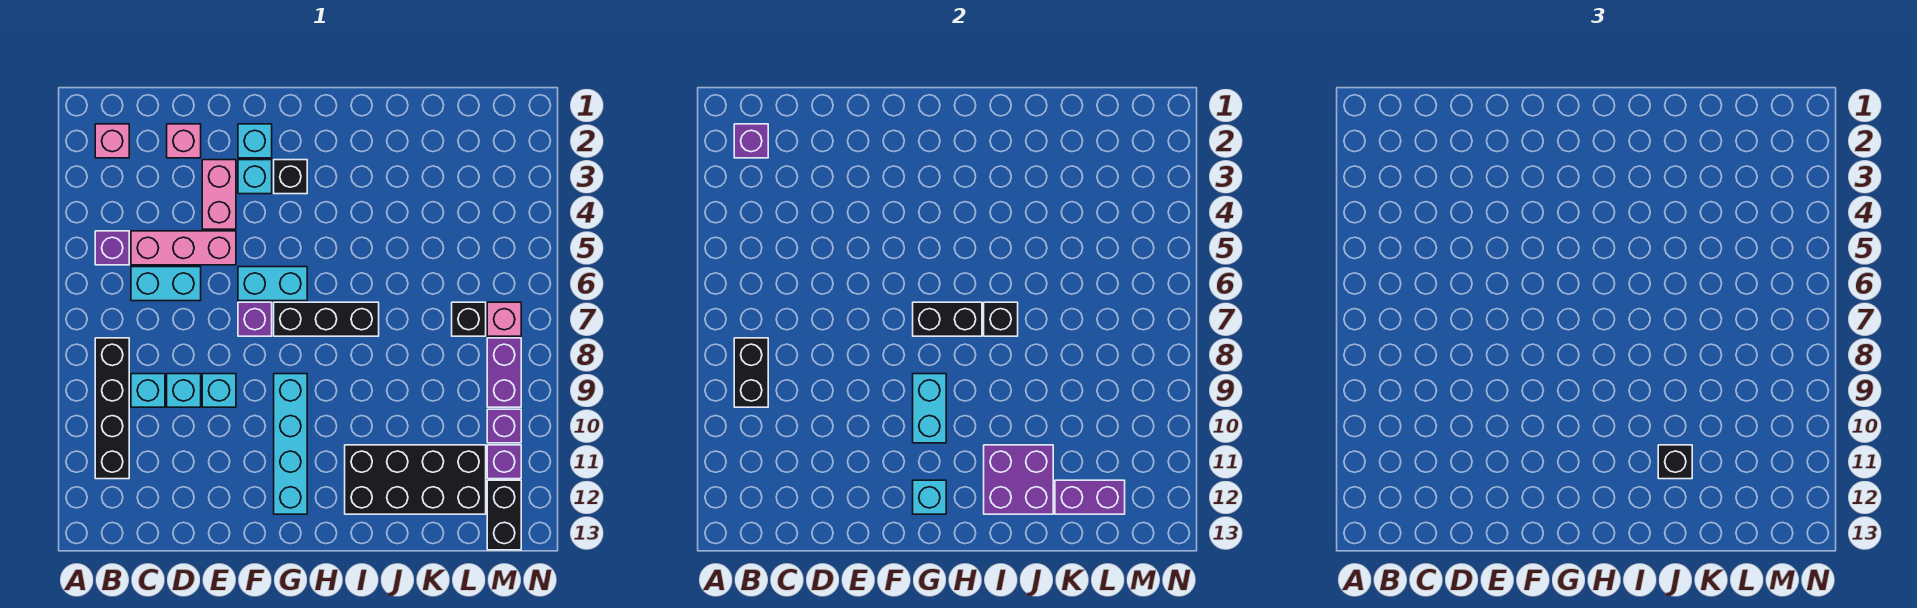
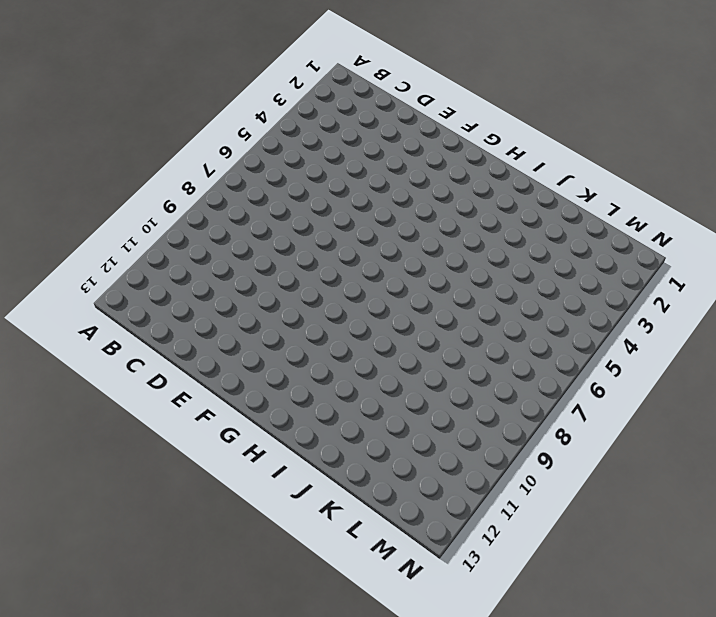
none -> pink 1x1 brick [95,124,129,158]
none -> purple 1x1 brick [95,231,129,265]
none -> black 1x4 brick [95,338,129,479]
none -> pink 1x3 brick [131,231,236,265]

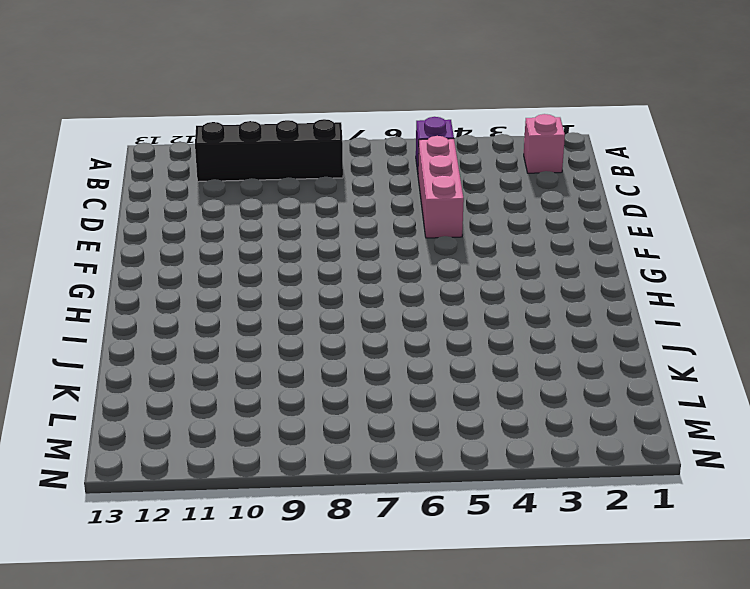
none -> cyan 1x2 brick [131,267,201,301]
none -> cyan 1x1 brick [131,374,165,407]
none -> pink 1x1 brick [167,124,201,158]
none -> cyan 1x1 brick [167,374,201,407]

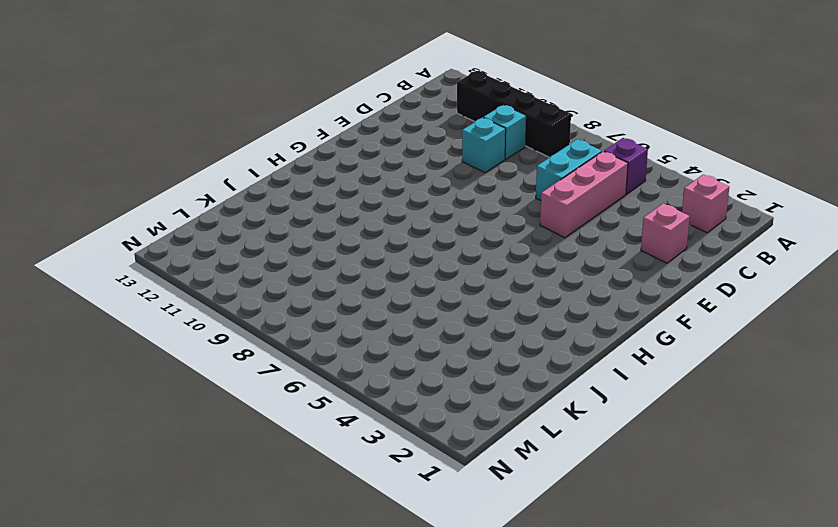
none -> pink 1x2 brick [202,160,236,229]
none -> cyan 1x1 brick [202,374,236,407]
none -> cyan 1x1 brick [238,124,272,158]
none -> cyan 1x1 brick [238,160,272,194]

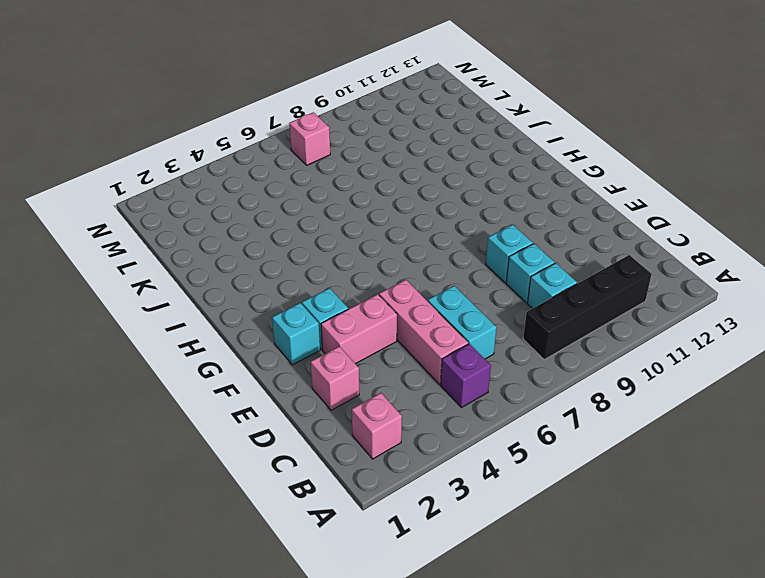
none -> cyan 1x2 brick [238,267,307,301]
none -> purple 1x1 brick [238,302,272,336]
none -> black 1x1 brick [274,160,307,194]
none -> black 1x3 brick [274,302,379,336]

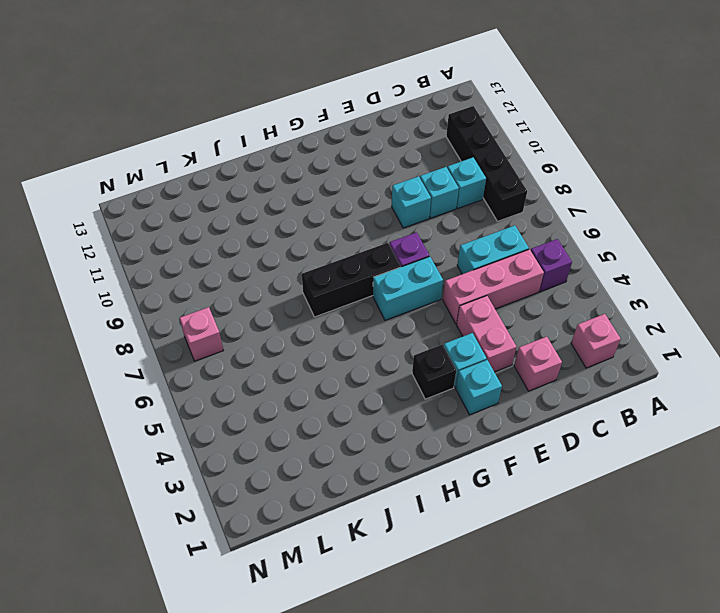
none -> cyan 1x4 brick [274,374,307,514]
none -> black 2x4 brick [345,445,486,514]
none -> black 1x1 brick [452,302,486,336]
none -> purple 1x2 brick [487,338,521,407]

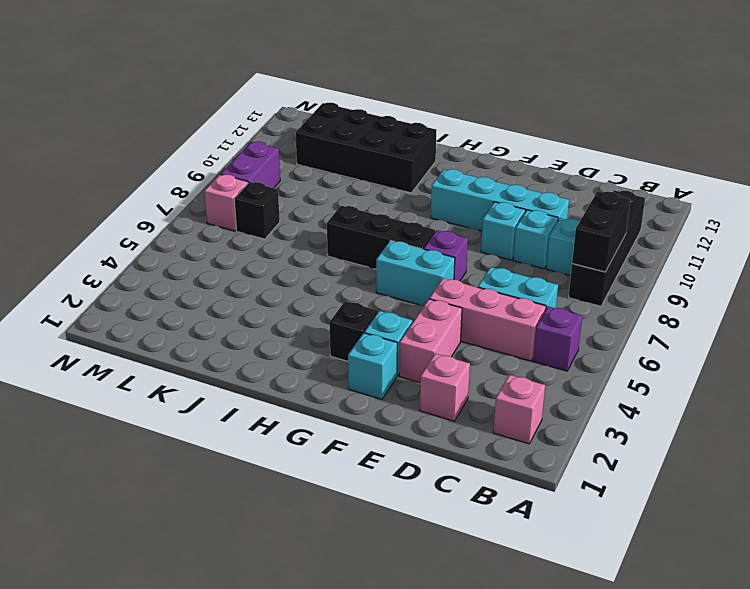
cyan 1x4 brick [431,169,569,231] -> cyan 1x4 brick turned to [274,374,307,514]
none -> purple 1x1 brick [487,409,521,443]
none -> purple 1x1 brick [487,445,521,479]
none -> black 1x2 brick [487,480,521,550]
none -> purple 1x1 brick [734,124,768,158]

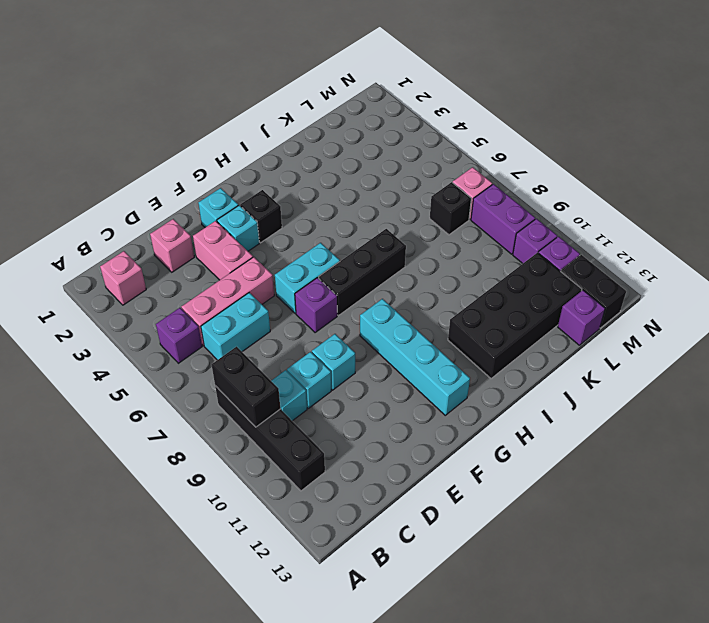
purple 1x1 brick [558,290,605,345] -> purple 1x1 brick moved to [734,124,768,158]
none -> black 1x2 brick [913,302,982,336]
none -> cyan 1x2 brick [913,374,946,443]
none -> cyan 1x1 brick [913,480,946,514]
none -> black 1x1 brick [984,302,1018,336]

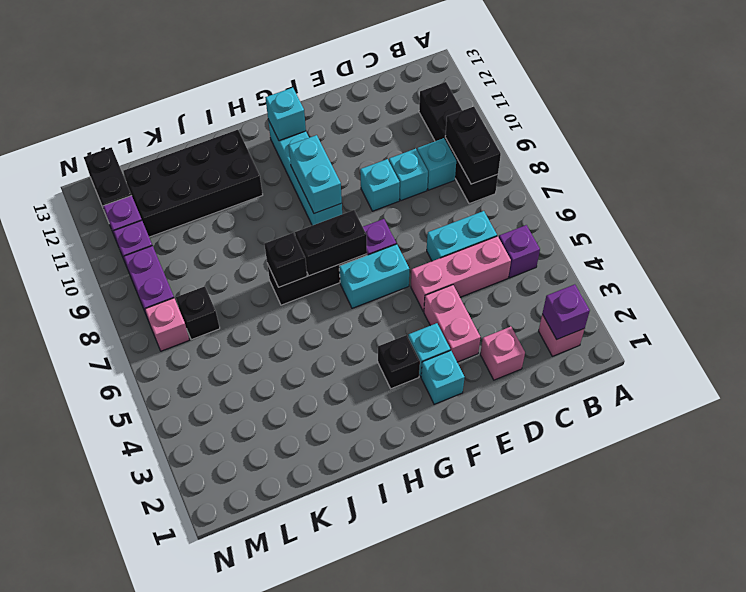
none -> purple 2x2 brick [984,445,1053,514]
none -> purple 1x2 brick [1055,480,1125,514]
none -> black 1x1 brick [1658,445,1692,479]

